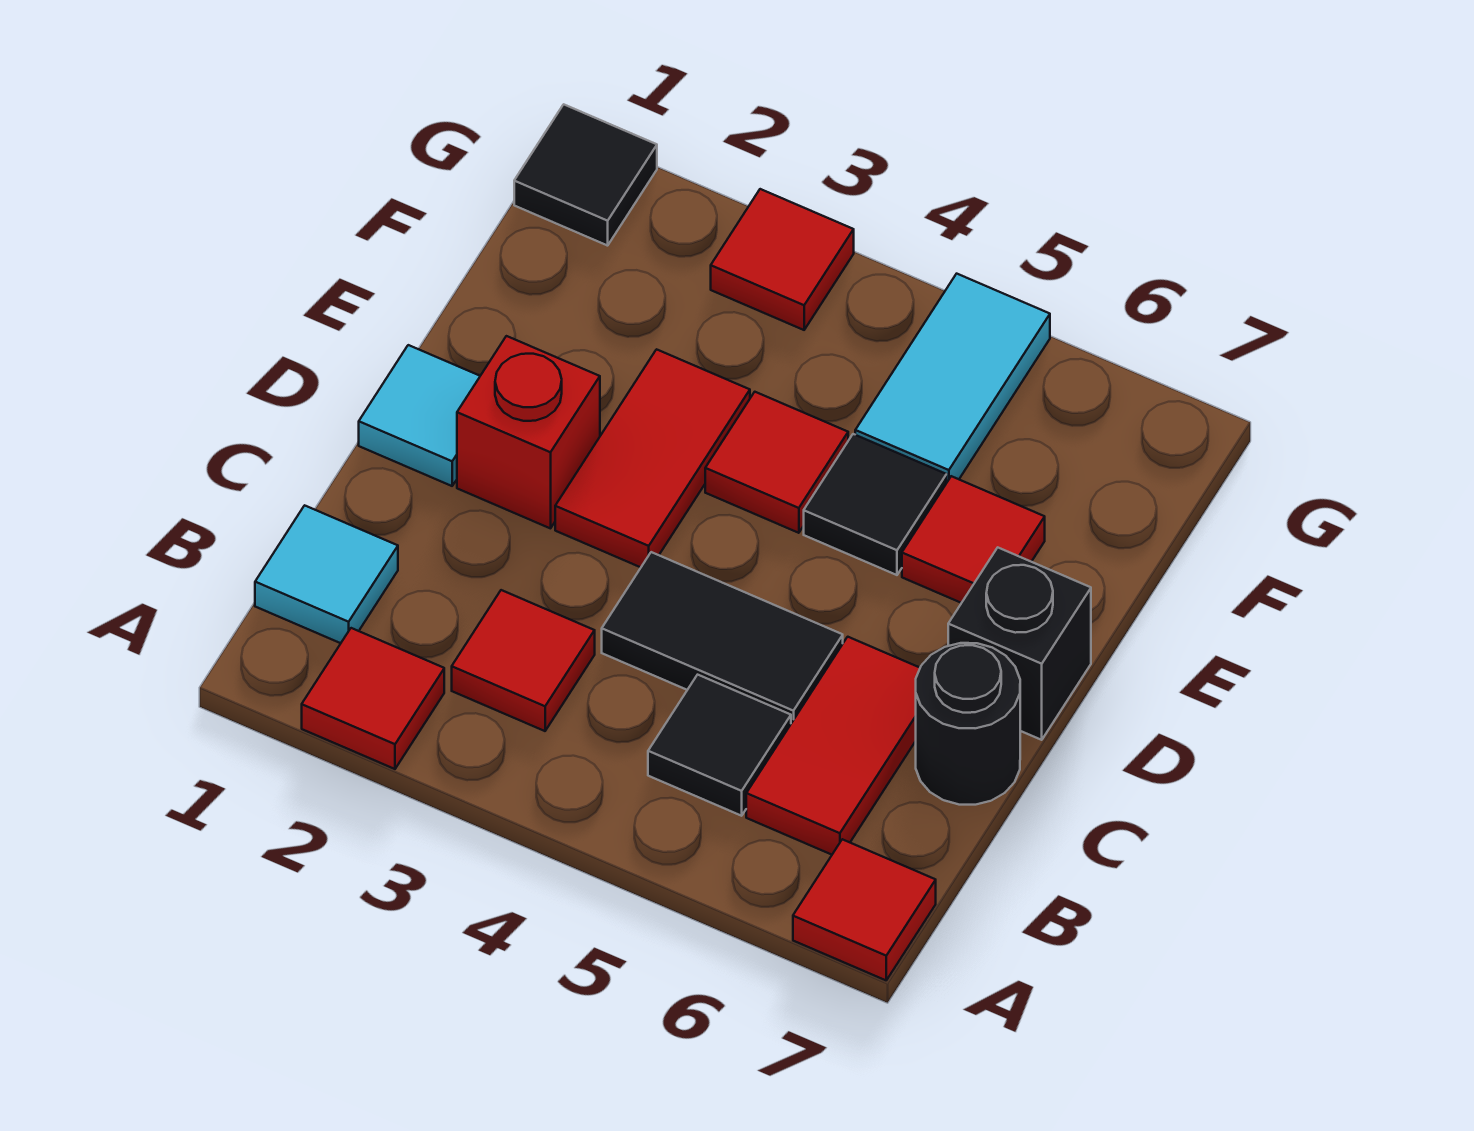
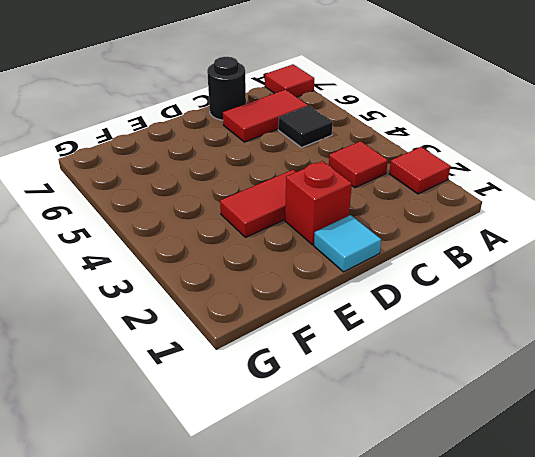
none -> cyan 1x1 tile [255,505,398,643]
none -> black 1x2 tile [602,552,843,723]
none -> black 1x1 brick [948,548,1091,740]

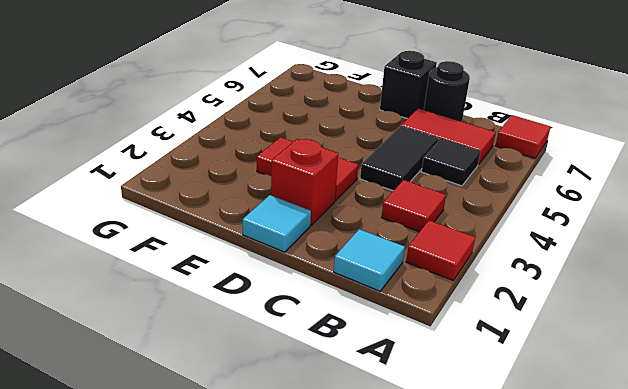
none -> red 1x1 tile [705,392,848,533]
none -> black 1x1 tile [804,434,946,575]
none -> red 1x1 tile [902,476,1045,603]

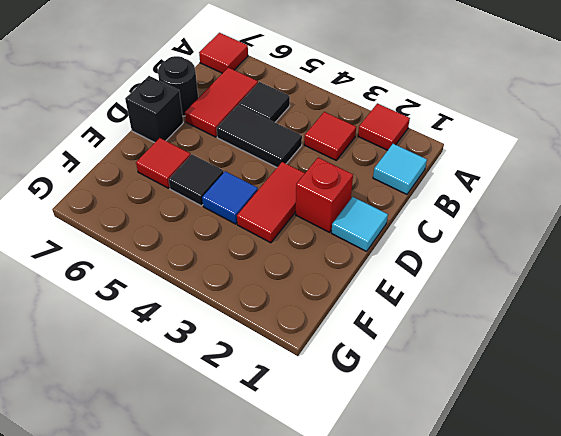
blue 1x1 tile [202,171,258,224] -> red 1x1 tile [705,392,848,533]
none -> cyan 1x2 tile [855,274,1050,483]
none -> black 1x1 tile [514,104,657,246]
none -> red 1x1 tile [711,189,854,330]

